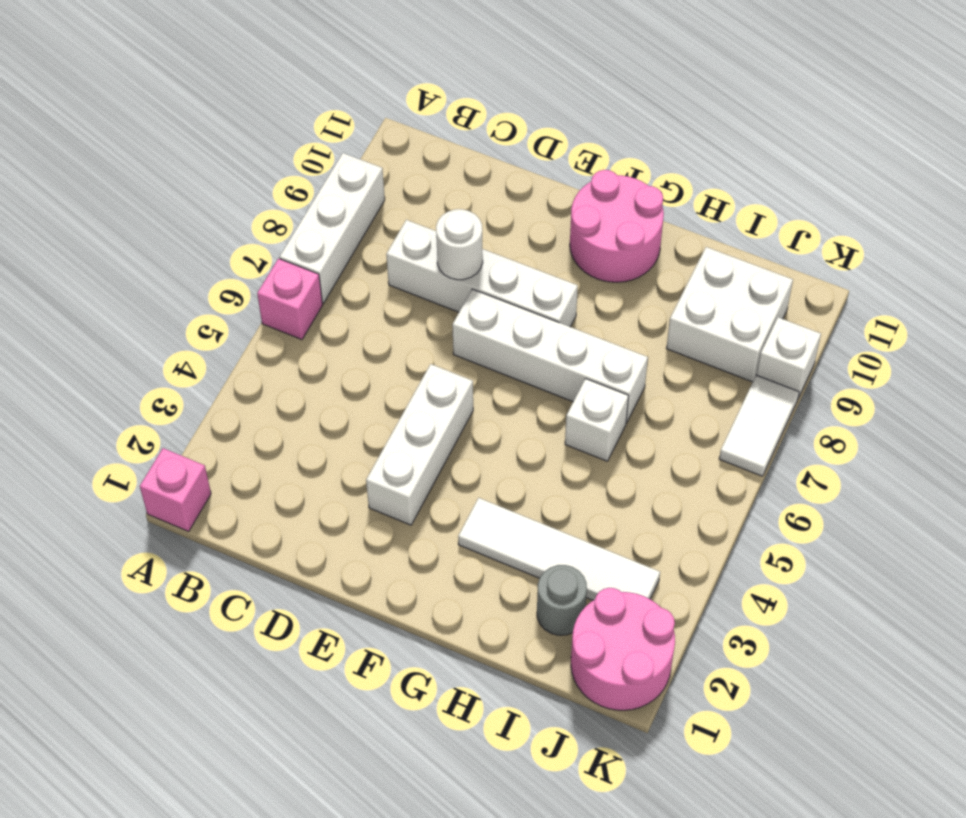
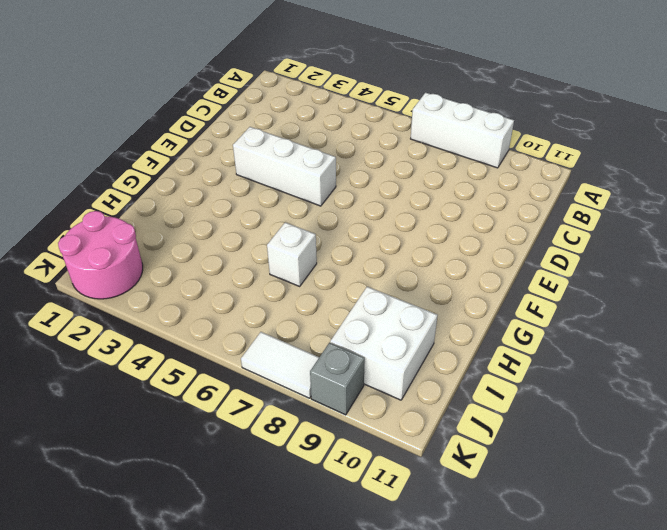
grey 1x1 brick [310,343,365,415] -> white 1x1 brick [757,317,821,398]
none -> pink 1x1 brick [140,448,211,531]
none -> pink 1x1 brick [257,259,323,340]
none -> white 1x4 brick [386,220,578,327]

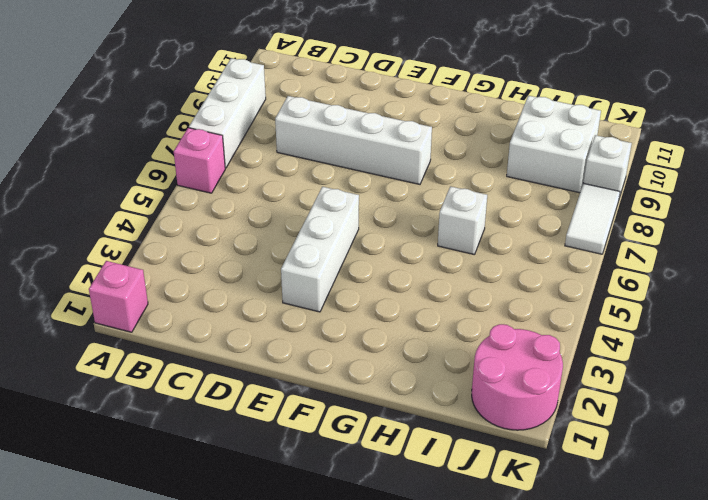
none -> white 1x4 brick [452,289,648,423]
none -> pink 2x2 round brick [570,170,664,282]
none -> white 1x4 tile [458,498,660,600]

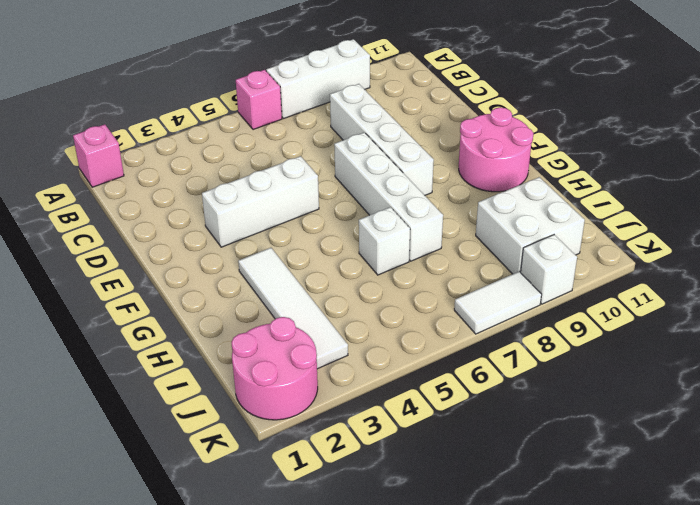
none -> grey 1x1 round brick [537,565,587,635]
none -> white 1x1 round brick [436,209,483,280]

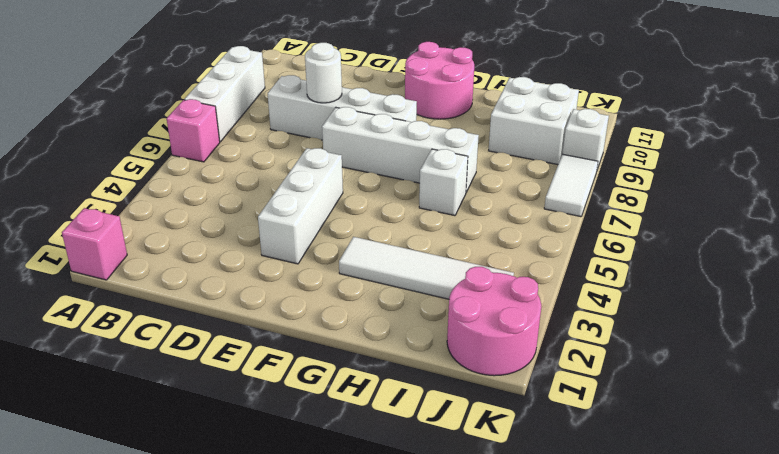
none -> grey 1x1 round brick [537,565,587,635]

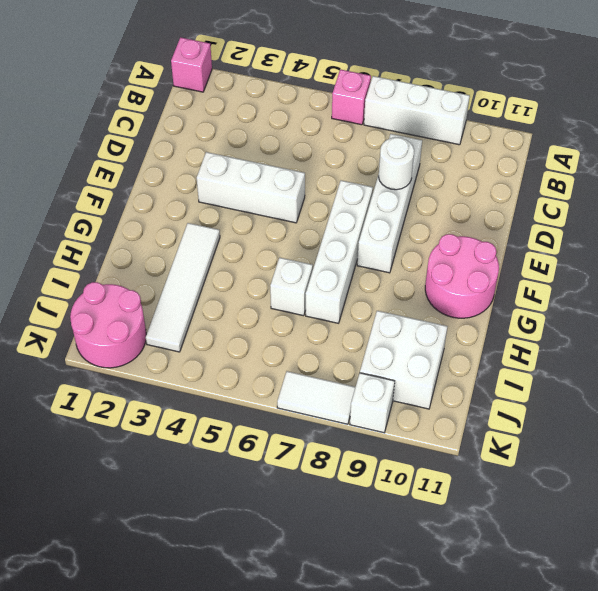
none -> grey 1x1 round brick [537,565,587,635]

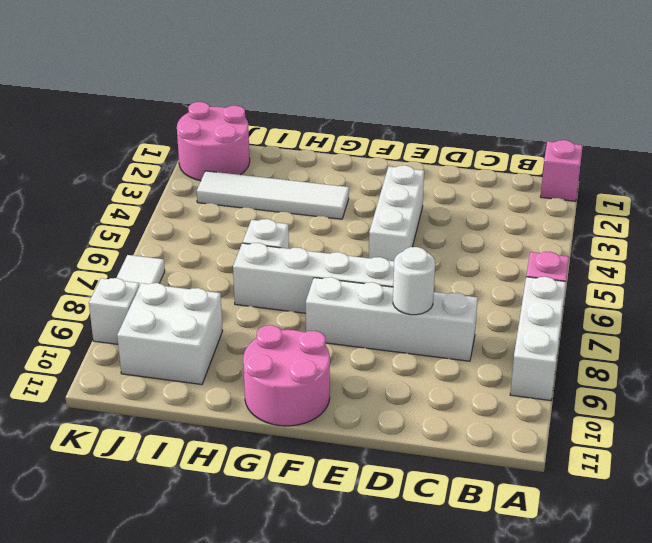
none -> grey 1x1 round brick [537,565,587,635]

